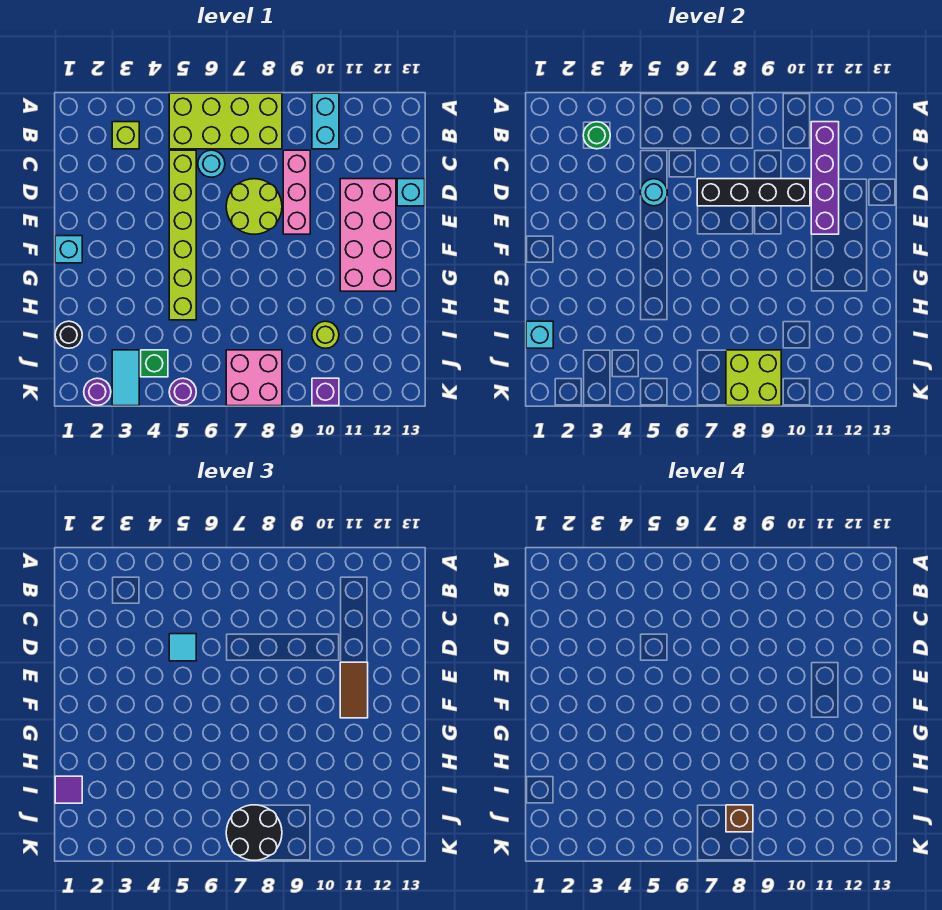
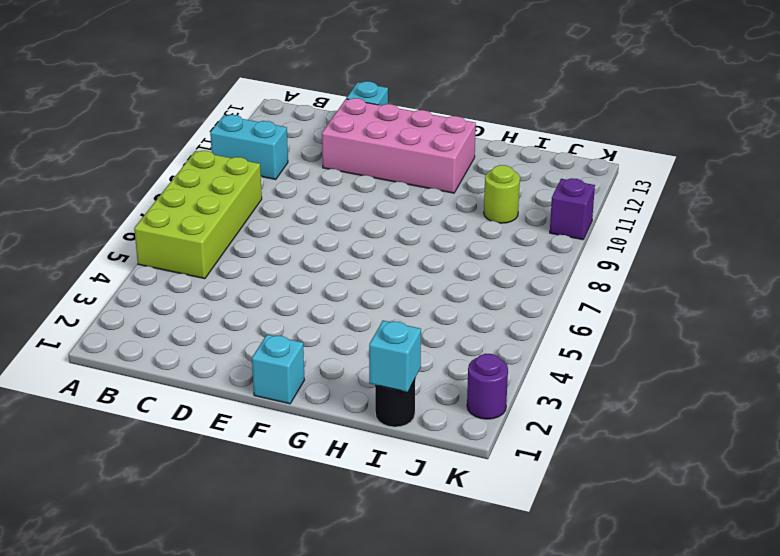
none -> lime 1x1 brick [112,122,139,149]
none -> lime 1x6 brick [169,150,196,320]
none -> cyan 1x1 round brick [198,150,225,177]

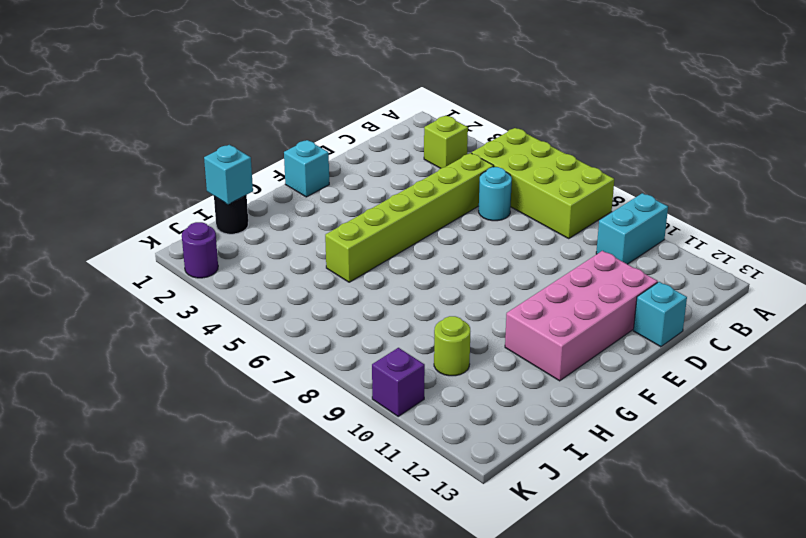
none -> pink 1x3 brick [283,150,310,234]
none -> lime 2x2 round brick [226,179,282,234]
none -> cyan 1x2 tile [112,350,139,406]

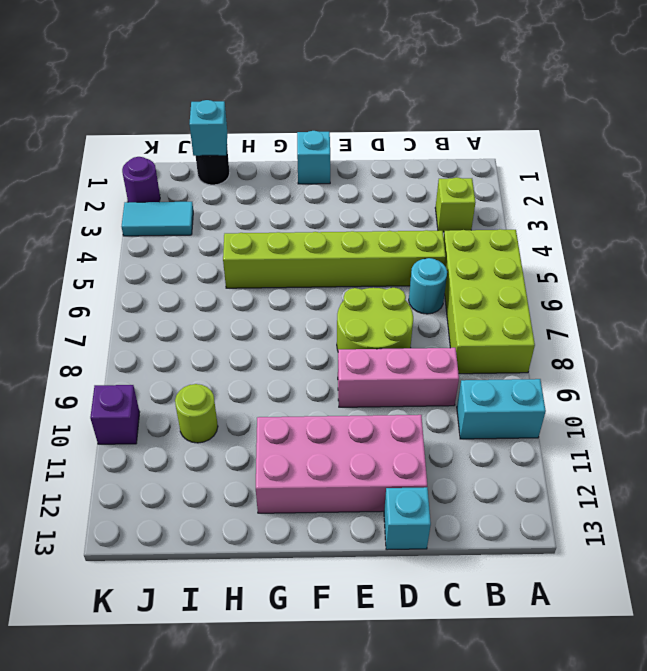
none -> green 1x1 brick [141,350,168,377]
none -> pink 2x2 brick [226,350,282,406]
none -> purple 1x1 round brick [169,378,196,405]

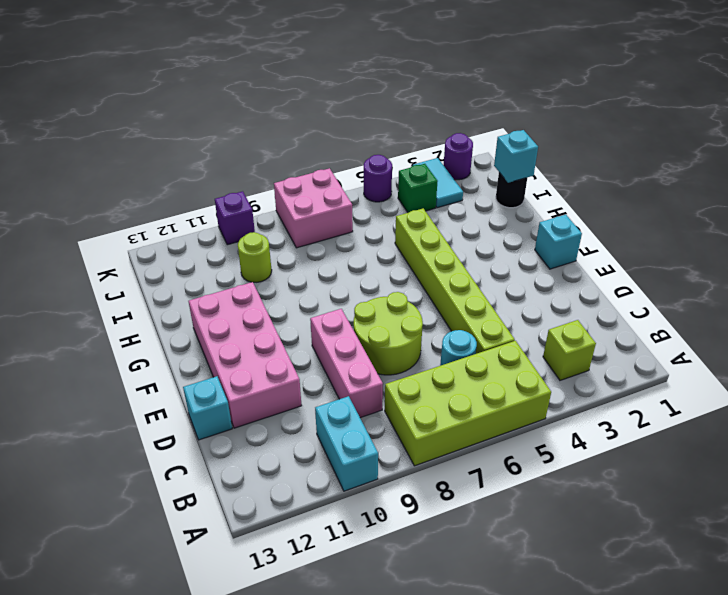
none -> green 1x1 round brick [583,122,610,149]
none -> purple 1x4 brick [811,122,839,234]
none -> cyan 1x1 round brick [640,179,667,206]

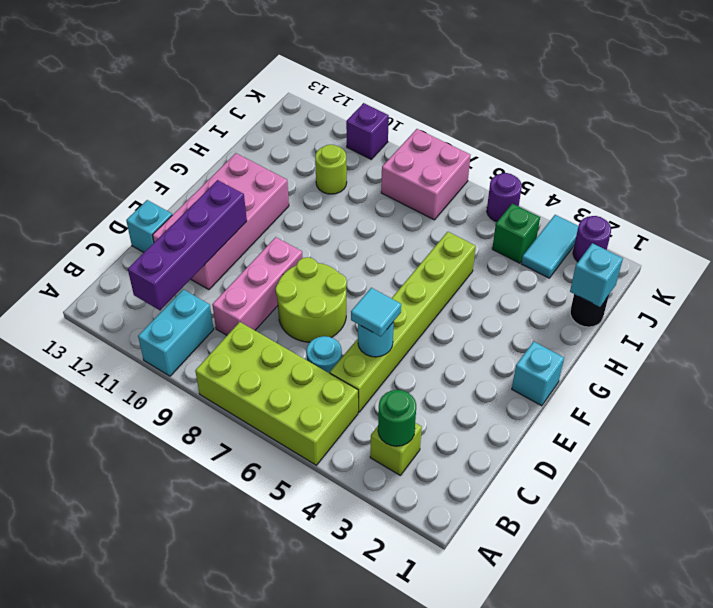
none -> black 1x4 brick [697,179,810,206]
none -> lime 2x2 brick [726,350,781,406]
none -> brown 1x2 tile [340,662,368,718]

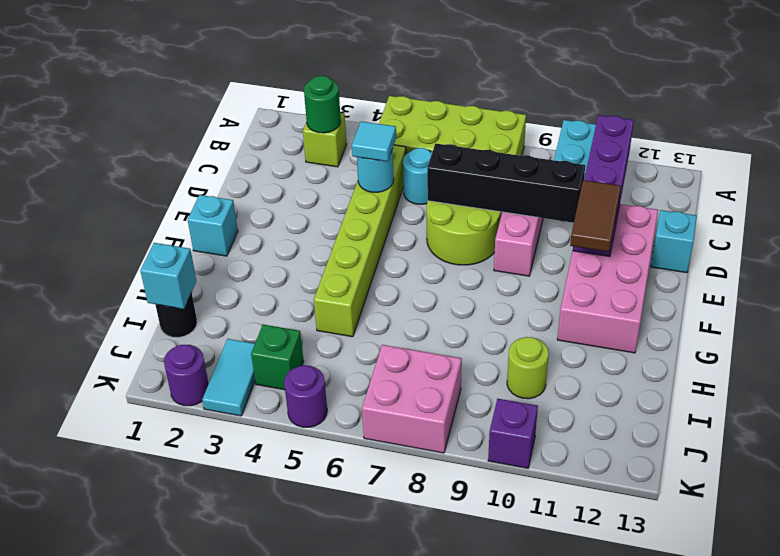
none -> lime 2x2 brick [726,350,781,406]
none -> purple 1x1 tile [55,776,82,803]
none -> black 2x2 round brick [226,805,282,860]

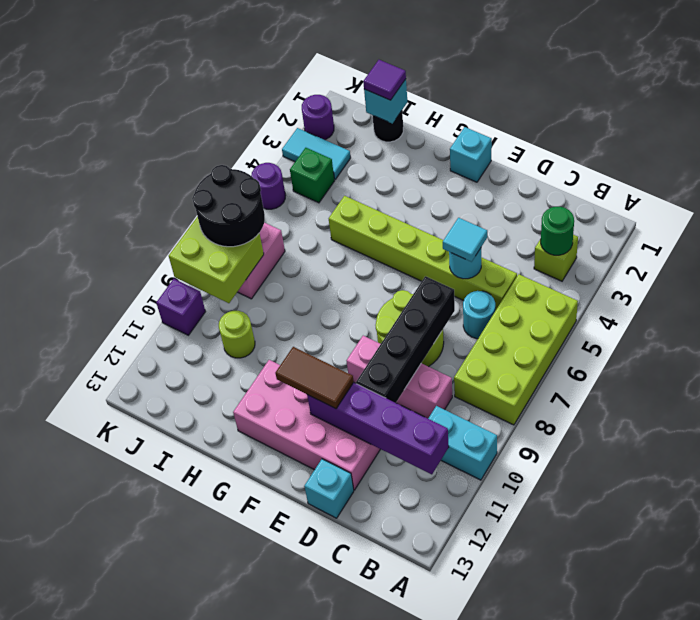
none -> brown 1x1 brick [726,805,753,832]

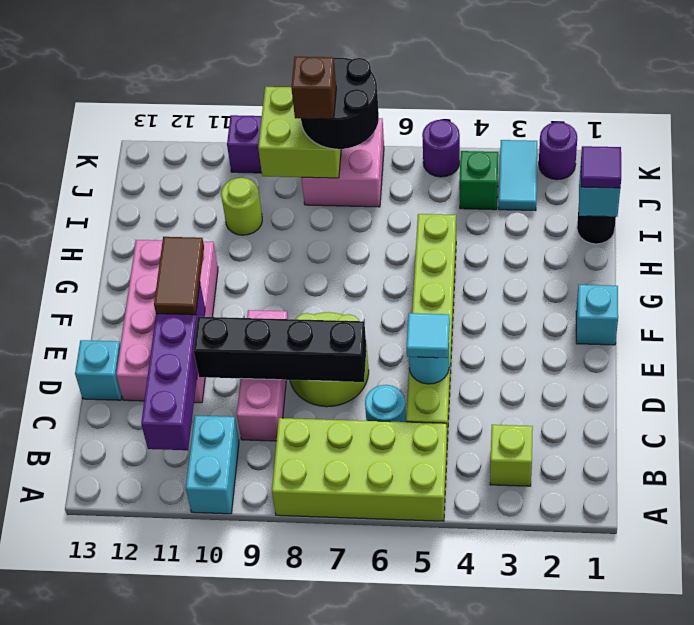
none -> green 1x1 round brick [583,122,610,149]

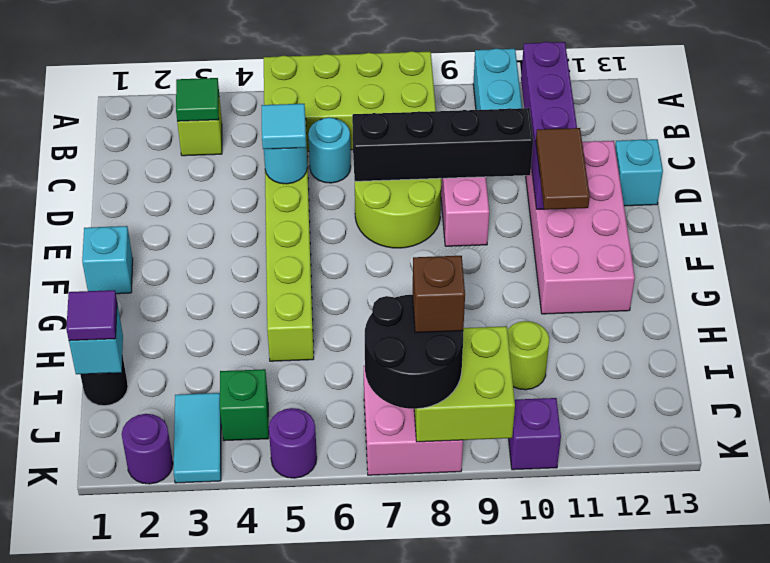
green 1x1 tile [176,78,219,121] -> green 1x1 round brick [583,122,610,149]

